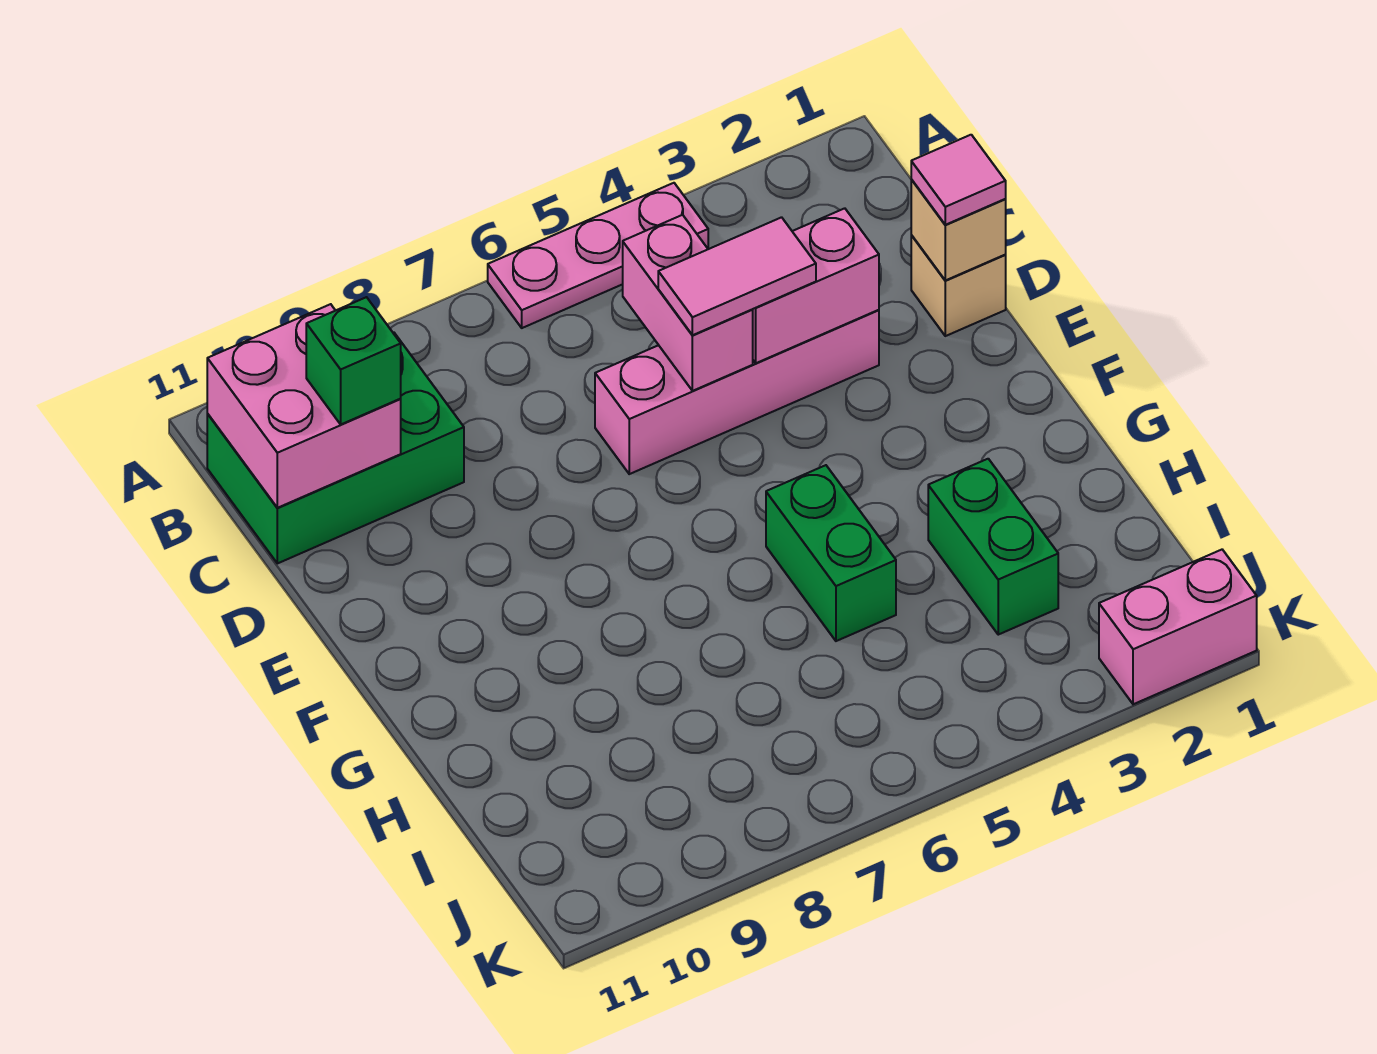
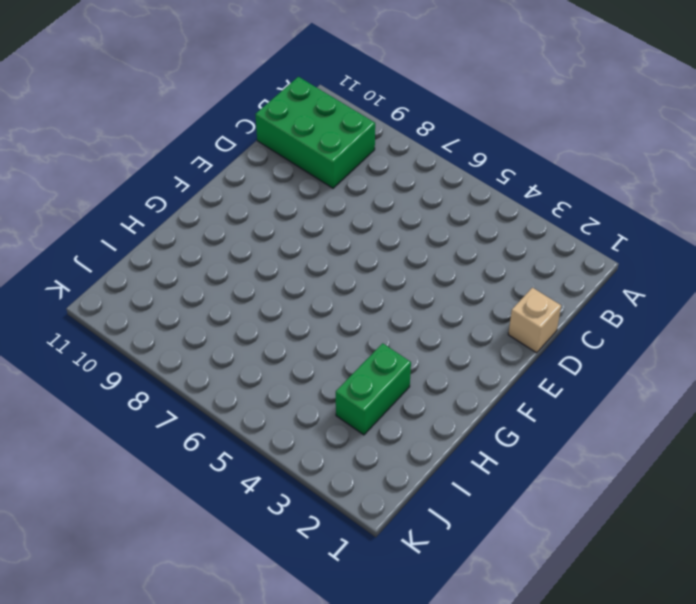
none -> pink 1x3 plate [488,183,708,328]
none -> pink 1x4 brick [595,310,879,474]
none -> green 1x2 brick [766,465,896,641]

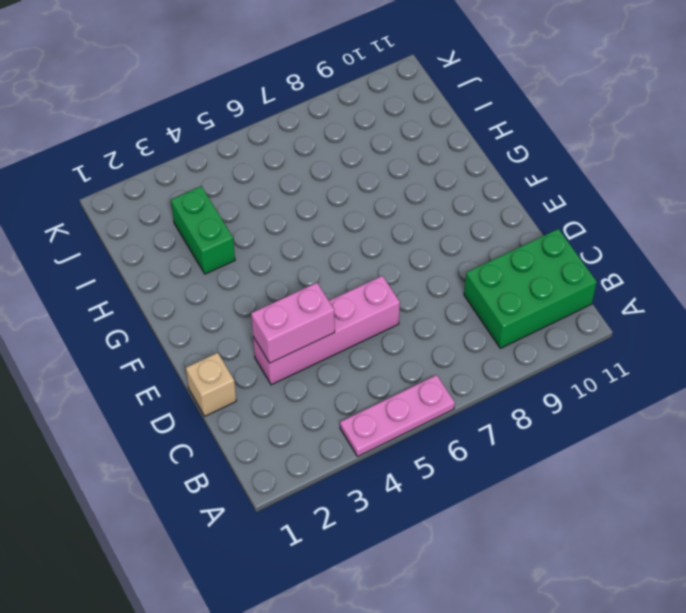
none -> green 1x2 brick [766,465,896,641]
none -> pink 1x2 brick [1099,550,1257,704]
none -> pink 2x2 brick [207,304,401,508]

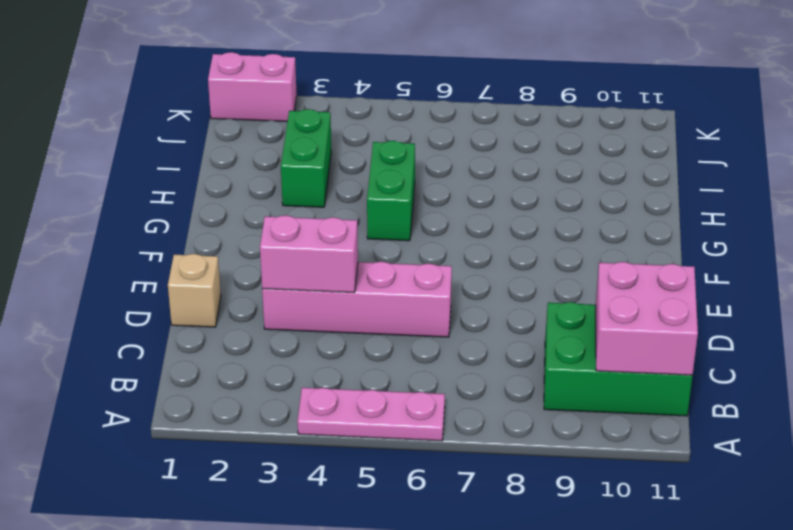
none -> pink 1x2 brick [623,215,753,391]
none -> tan 1x1 brick [911,179,1006,280]
none -> green 1x1 brick [306,297,401,424]

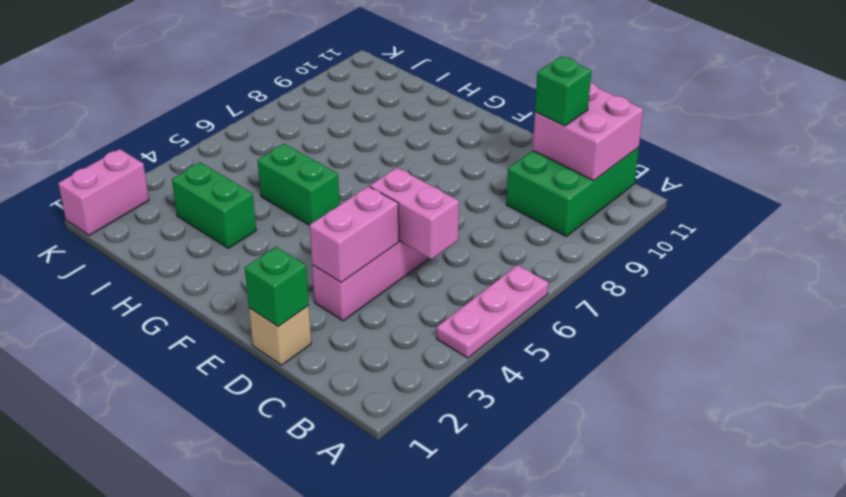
green 1x1 brick [245,247,309,326] -> tan 1x1 brick [911,179,1006,280]
none -> pink 1x1 tile [911,135,1006,225]
none -> pink 1x2 tile [658,217,816,335]

